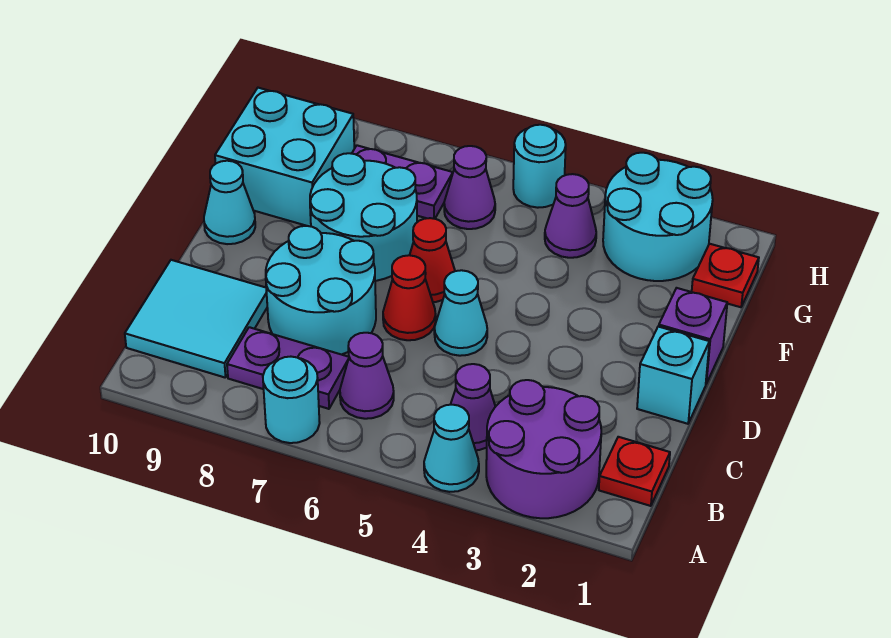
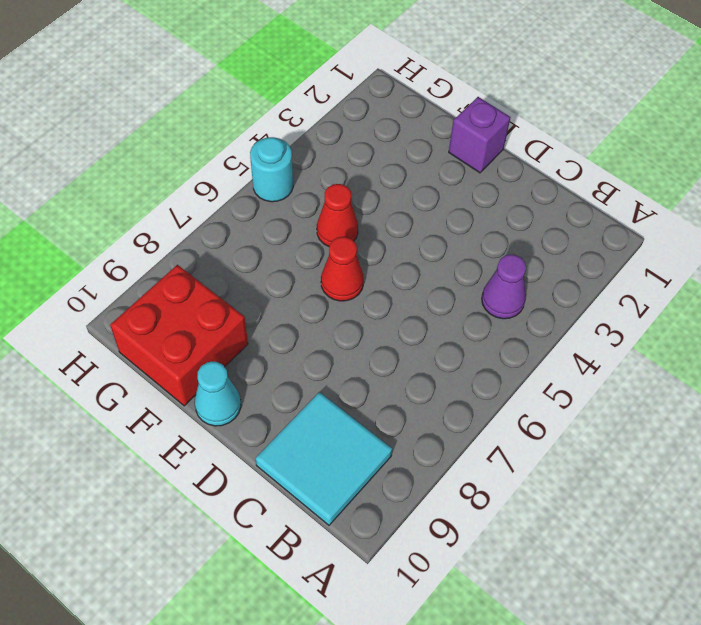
red 1x1 cone [317,184,358,246] -> red 1x1 cone moved to [383,255,436,340]
red 2x2 brick [110,265,248,406] -> cyan 2x2 brick [215,88,354,226]
none -> purple 2x2 round brick [486,380,601,518]
none -> cyan 1x1 cone [424,405,479,492]
none -> cyan 1x1 round brick [263,357,320,443]

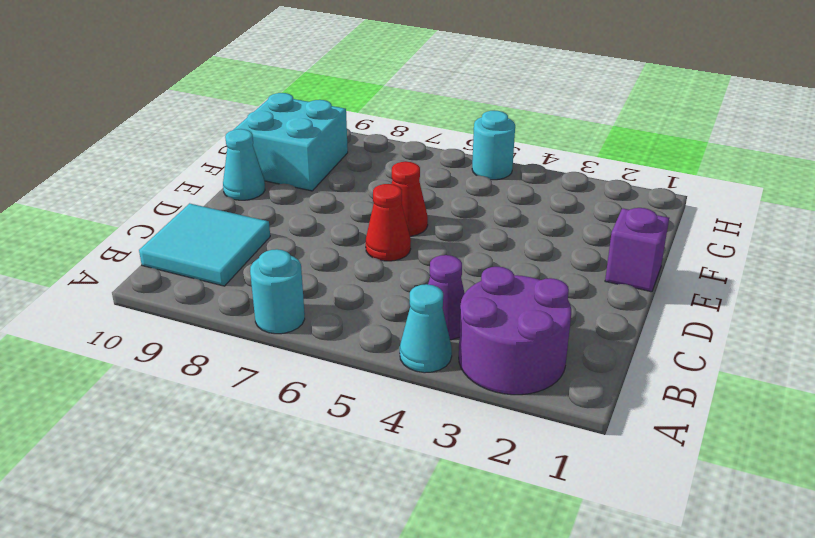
none -> red 1x1 plate [599,437,670,506]
none -> purple 1x1 cone [340,333,394,419]
none -> purple 1x2 plate [227,327,349,409]

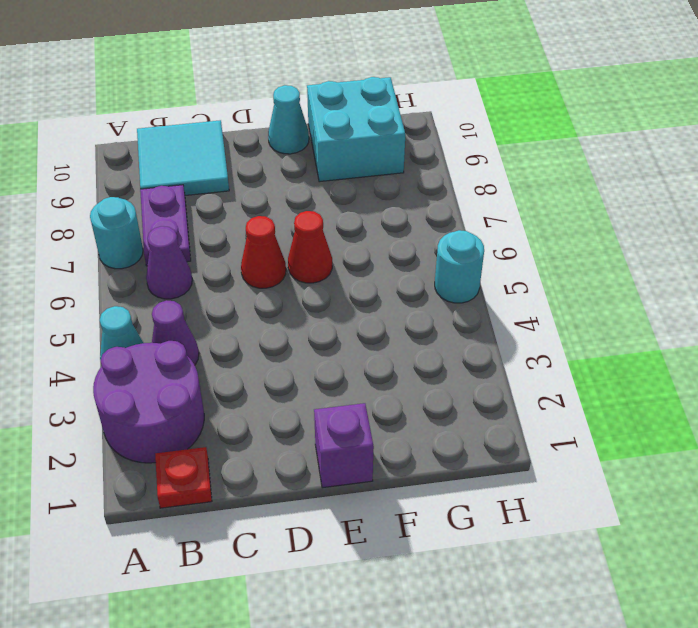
none -> cyan 2x2 round brick [266,226,376,354]
none -> cyan 1x1 brick [637,326,709,424]
none -> cyan 1x1 cone [434,270,487,356]

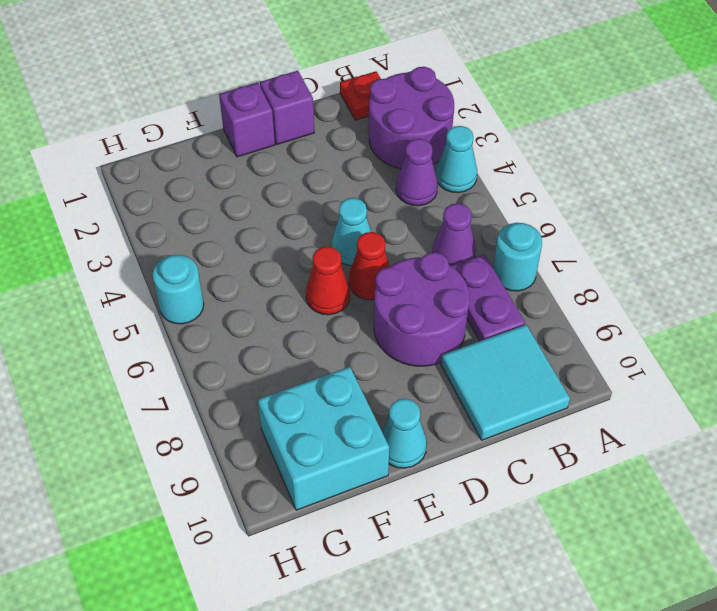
purple 2x2 round brick [374,252,470,366] -> cyan 2x2 round brick [266,226,376,354]
purple 1x1 brick [260,71,314,144] -> cyan 1x1 brick [637,326,709,424]
none -> cyan 2x2 round brick [310,153,417,281]
none -> red 1x1 plate [692,244,759,307]
none -> cyan 2x2 round brick [603,153,713,281]

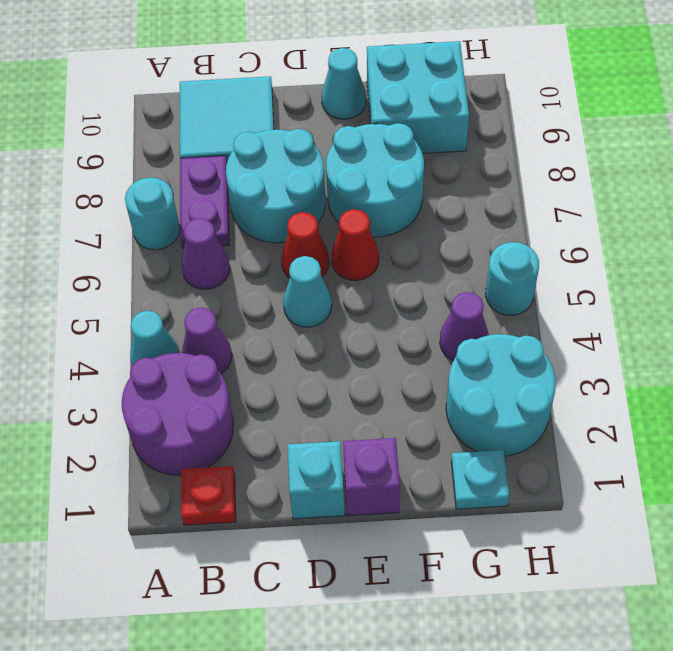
cyan 1x1 plate [451,450,509,509] -> red 1x1 plate [692,244,759,307]
none -> purple 1x1 cone [444,146,495,229]
none -> purple 1x2 plate [352,145,453,219]

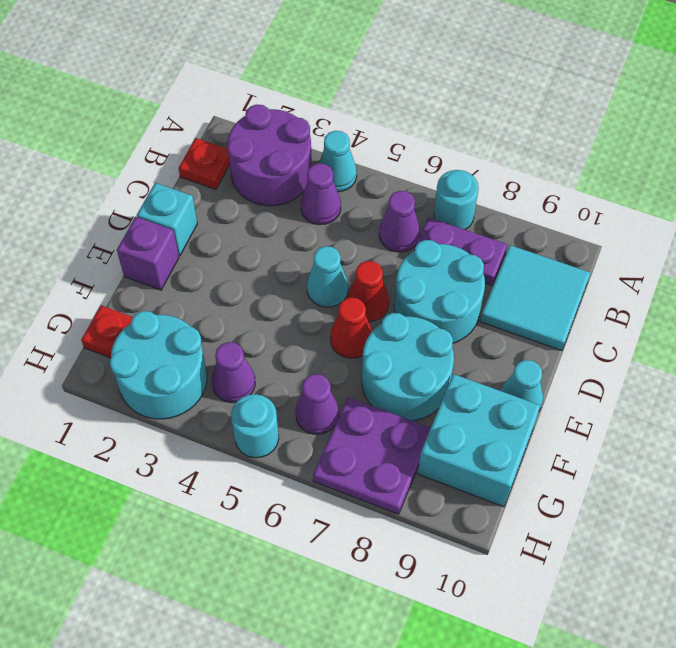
purple 2x2 plate [313,397,431,514] -> purple 1x2 plate [352,145,453,219]

